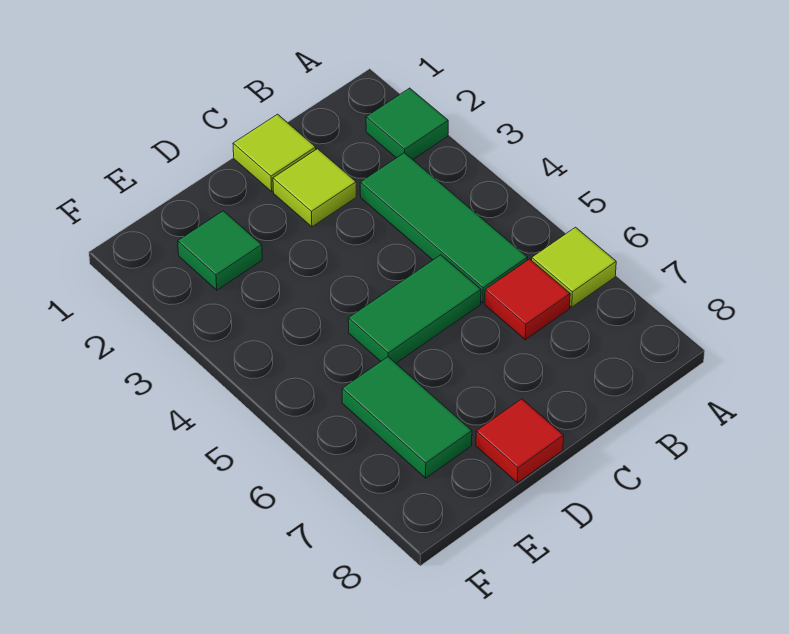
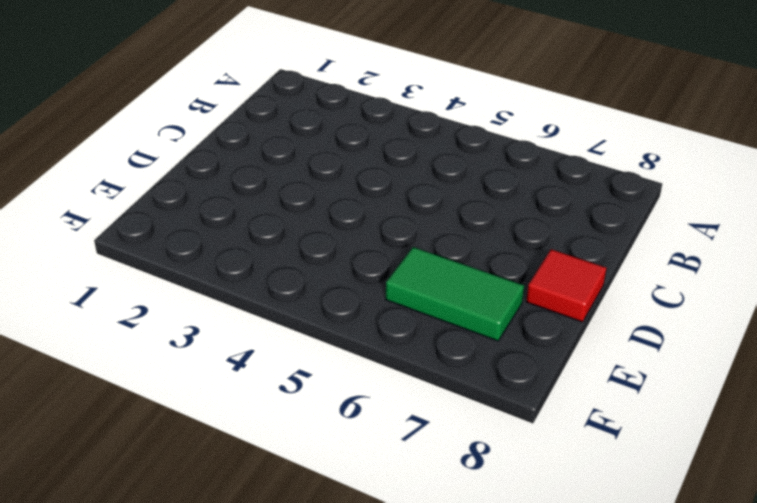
none -> green 1x1 tile [366,88,448,159]
none -> lime 1x1 tile [532,227,616,307]

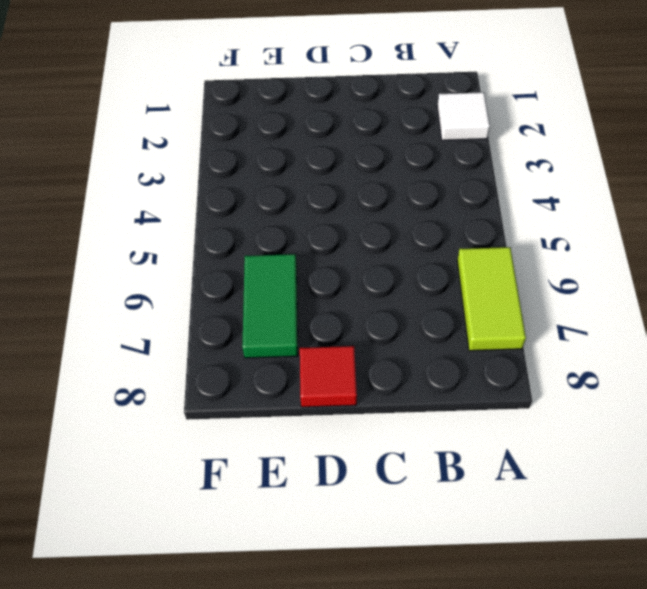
white 1x1 tile [437,92,490,140] -> green 1x1 tile [366,88,448,159]
lime 1x2 tile [457,247,526,351] -> lime 1x1 tile [532,227,616,307]
none -> green 1x3 tile [360,153,527,303]
none -> red 1x1 tile [485,259,570,340]

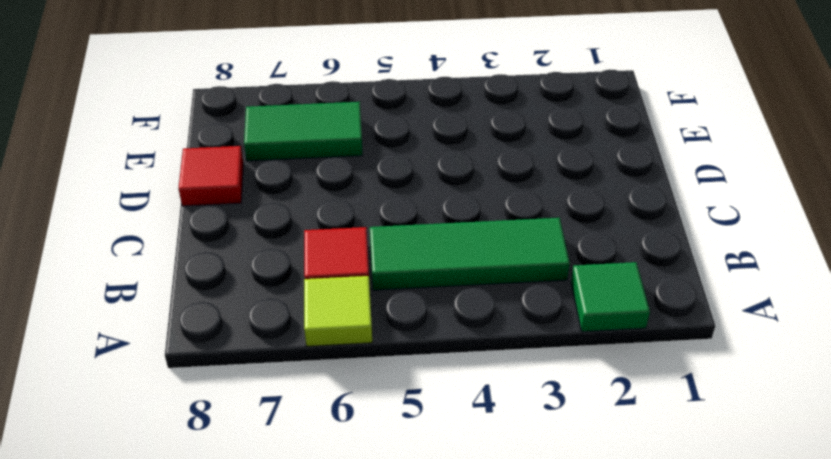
none -> lime 1x1 tile [233,114,316,191]
none -> lime 1x1 tile [273,149,356,227]

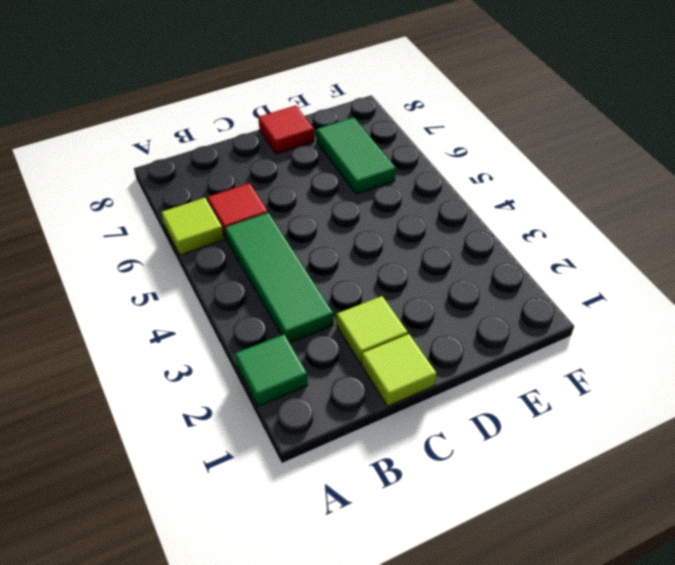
none -> green 1x2 tile [348,255,481,363]
none -> green 1x1 tile [178,211,262,290]

